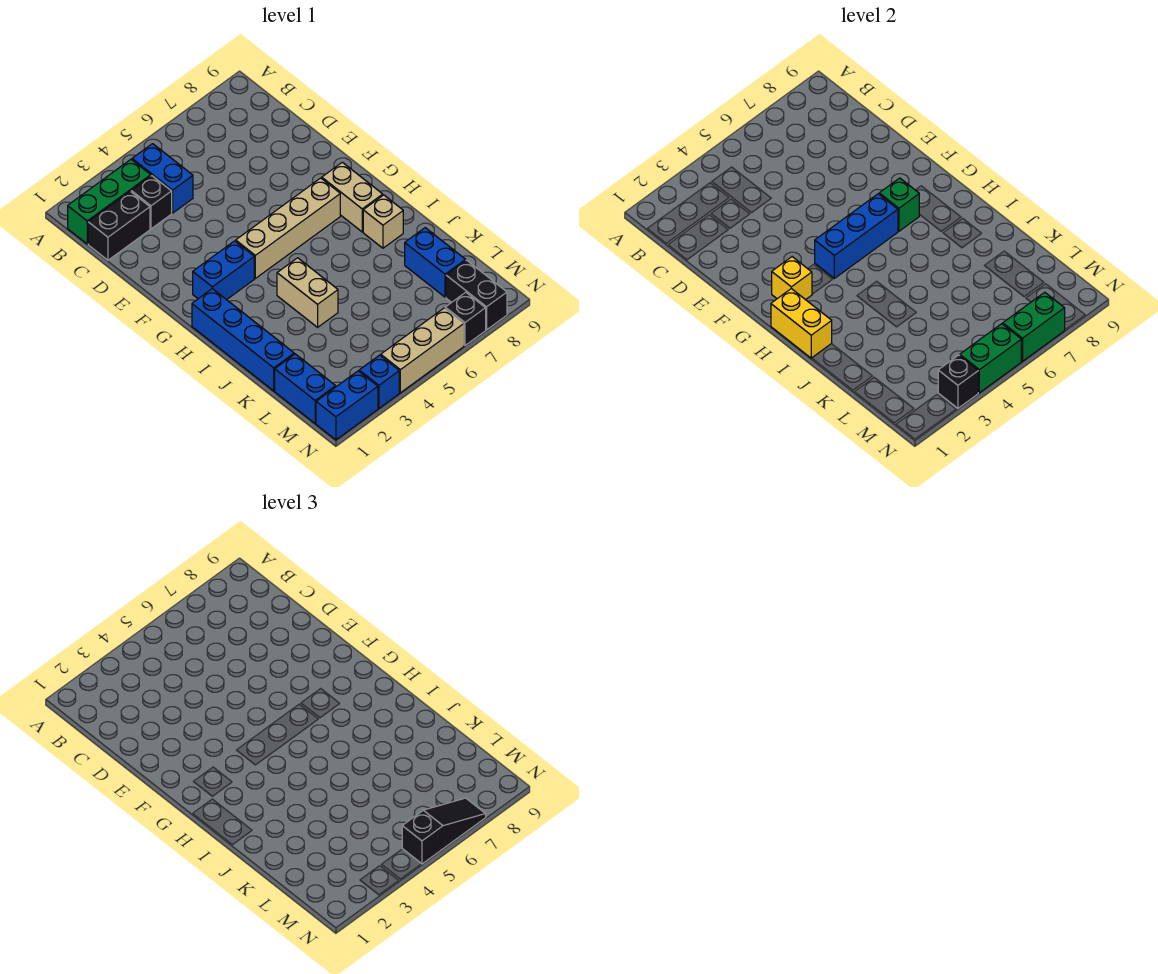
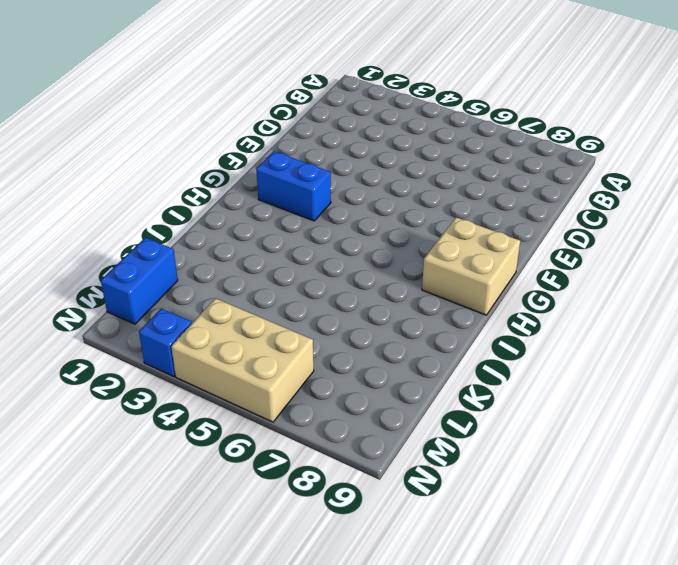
tan 2x2 brick [422,217,520,315] -> tan 1x2 brick [322,162,383,232]
tan 2x3 brick [171,298,314,422] -> tan 1x3 brick [381,308,464,393]
none -> green 1x3 brick [68,160,151,244]
none -> blue 1x2 brick [132,144,193,213]
none -> black 1x2 brick [88,191,150,260]

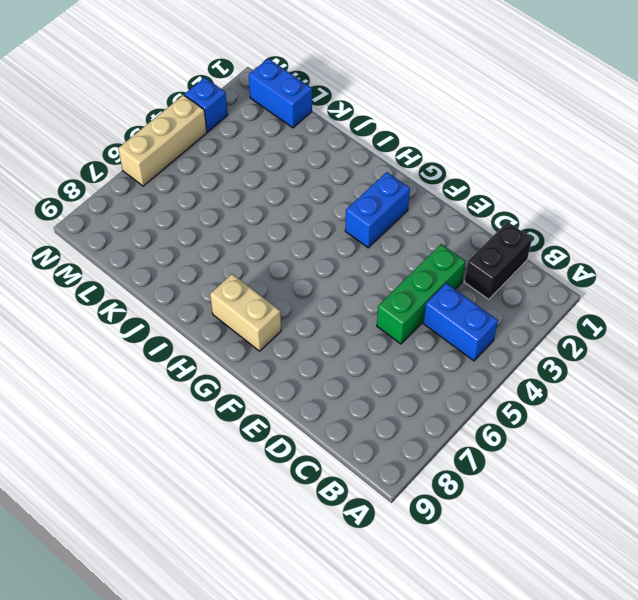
green 1x3 brick [377,244,466,344] -> green 1x3 brick moved to [68,160,151,244]
none -> black 1x1 brick [131,176,172,229]
none -> tan 1x4 brick [236,178,340,278]
none -> blue 1x4 brick [192,289,294,391]

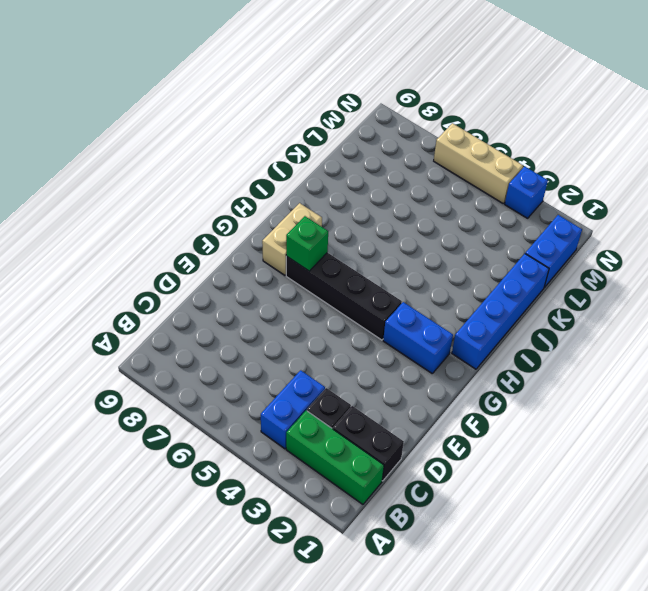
black 1x4 brick [286,253,402,340] -> tan 1x4 brick [236,178,340,278]
none -> tan 1x2 brick [277,258,338,327]
none -> tan 1x1 brick [363,195,403,248]
none -> blue 1x2 brick [405,228,466,297]

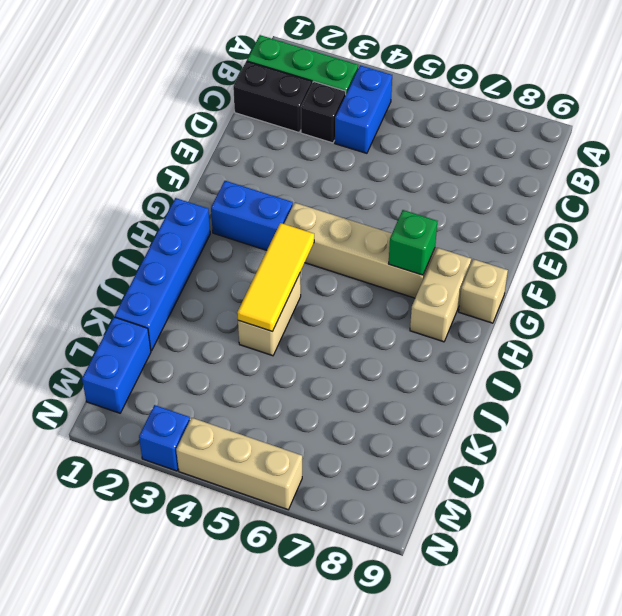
tan 1x1 brick [459,259,508,323] -> tan 1x1 brick moved to [363,195,403,248]
yellow 1x3 tile [237,223,314,332] -> none
none -> blue 1x2 brick [405,228,466,297]
none -> black 1x2 brick [446,260,507,330]
none -> blue 1x2 brick [316,371,378,440]

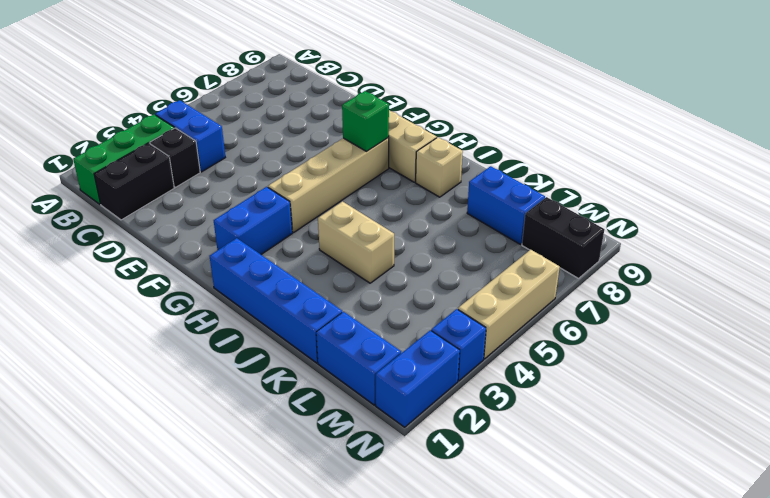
none -> black 1x1 brick [445,292,486,345]
none -> yellow 1x1 brick [772,257,812,300]
none -> blue 1x3 brick [815,194,898,278]

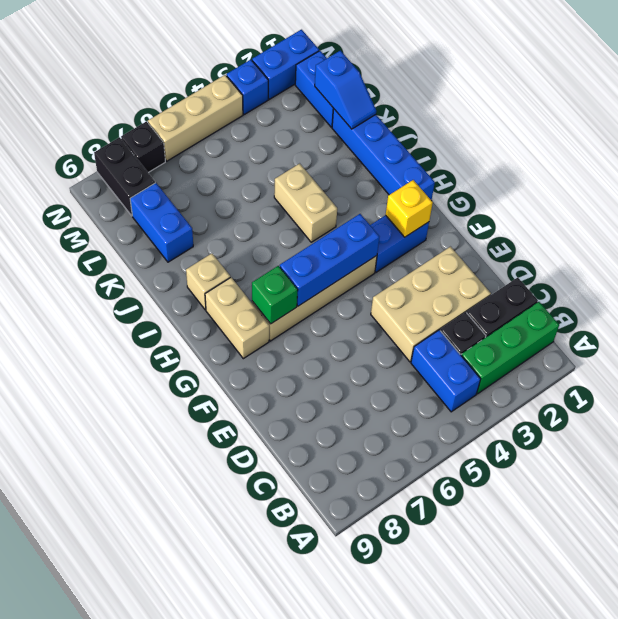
tan 2x3 brick [371,247,491,362] -> none
blue 1x2 slope [315,51,376,129] -> none
none -> yellow 1x2 brick [771,289,832,358]
none -> black 1x1 brick [938,355,978,408]
none -> green 1x2 brick [960,324,1021,393]

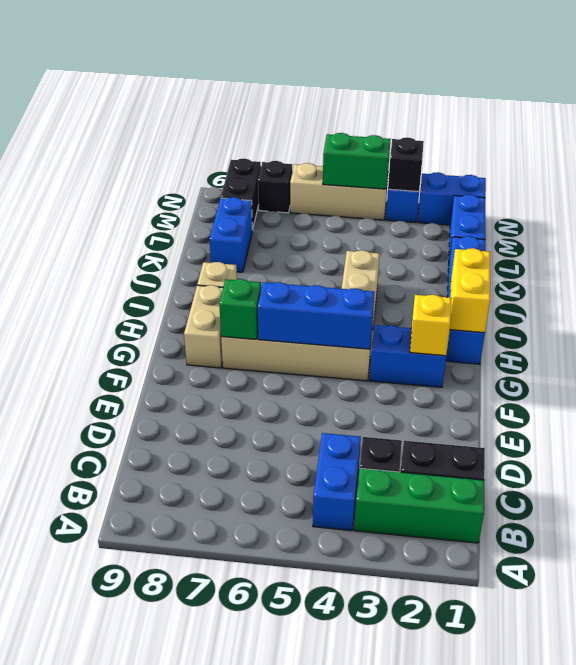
none -> green 1x2 brick [1003,292,1065,361]
none -> black 1x3 slope [402,798,486,864]

